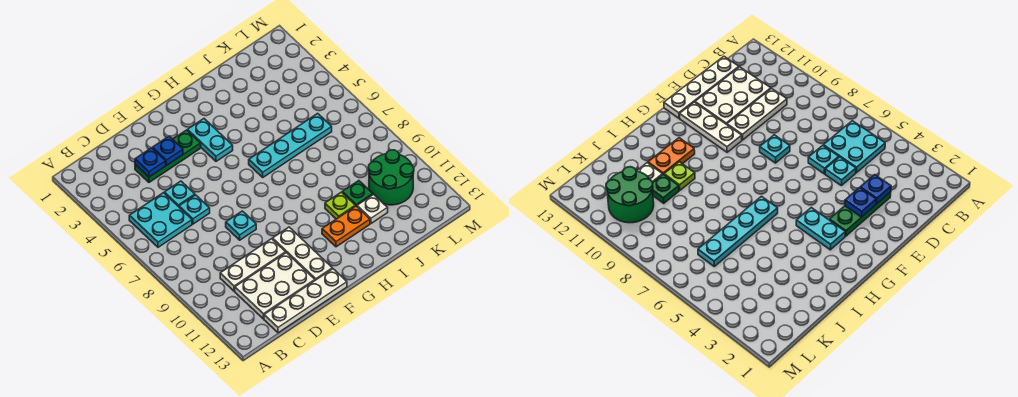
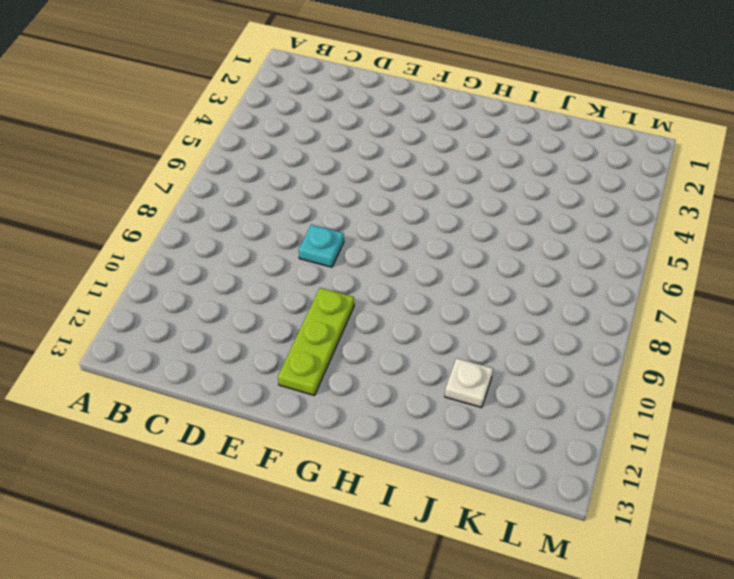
lime 1x3 plate [278,288,354,395] -> white 1x3 plate [273,227,332,280]
none -> cyan 2x2 plate [129,193,192,247]
none -> white 1x3 plate [220,239,286,291]
none -> white 2x3 plate [235,253,315,319]

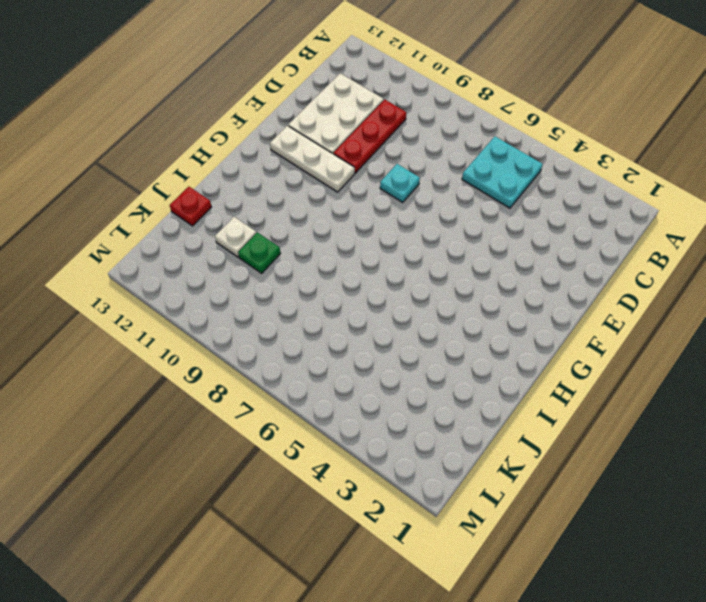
red 1x3 plate [333,100,406,173] -> white 1x3 plate [220,239,286,291]
red 1x1 plate [170,187,211,226] -> none
none -> white 1x4 plate [264,269,347,333]
none -> green 1x3 plate [135,130,201,182]
none -> cyan 1x1 plate [164,181,195,207]

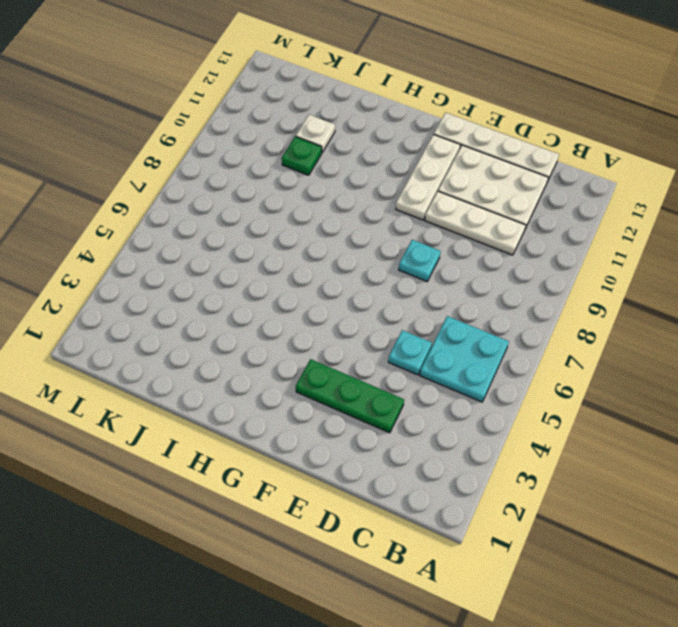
none -> cyan 1x1 plate [179,195,210,224]
none -> cyan 1x2 plate [187,119,233,161]
none -> cyan 1x4 plate [249,113,332,177]

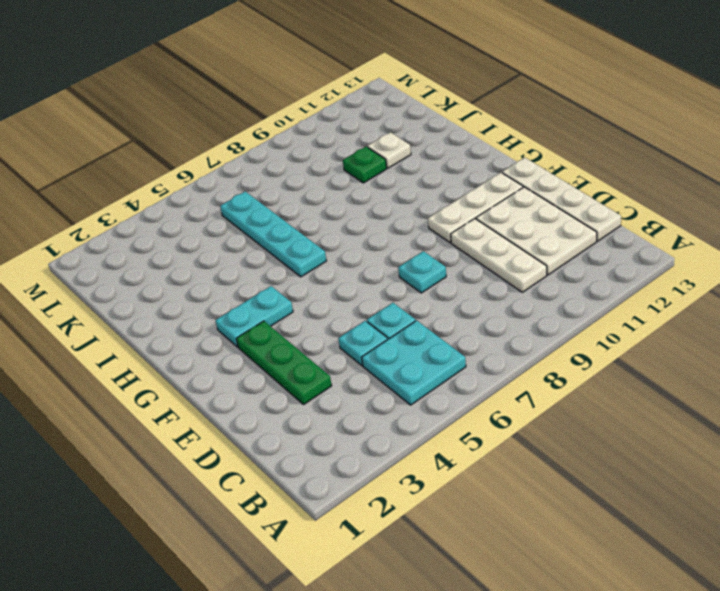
none -> orange 1x2 plate [322,206,370,247]
none -> lime 1x1 plate [325,192,355,219]
none -> green 2x2 round brick [368,150,414,205]

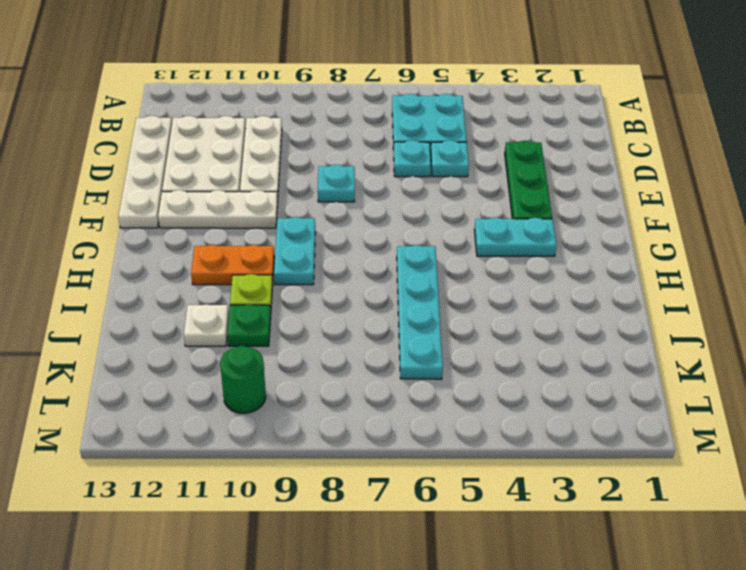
cyan 1x2 plate [274,217,315,285] -> none
orange 1x2 plate [191,245,274,285] -> orange 1x2 plate turned to [322,206,370,247]
green 1x1 round brick [220,346,266,413] -> green 2x2 round brick [368,150,414,205]
none -> blue 1x1 plate [135,148,166,177]
none -> blue 1x1 plate [153,136,183,166]

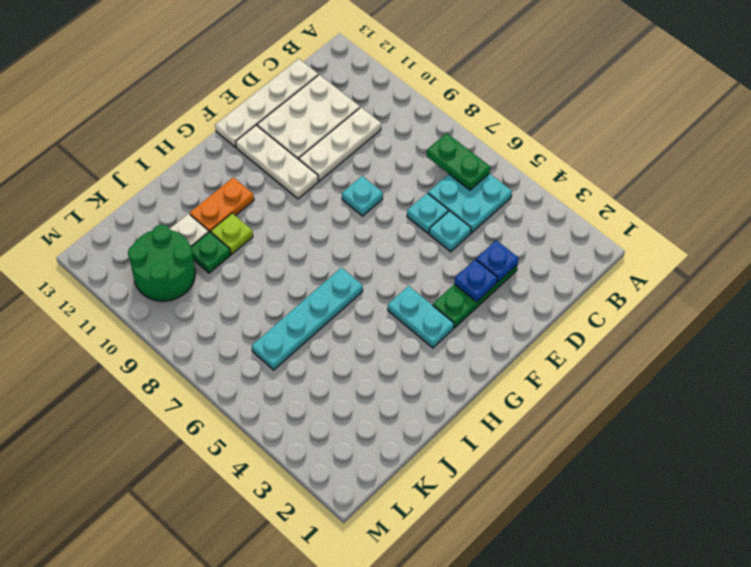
green 1x2 plate [427,133,490,190] -> none

